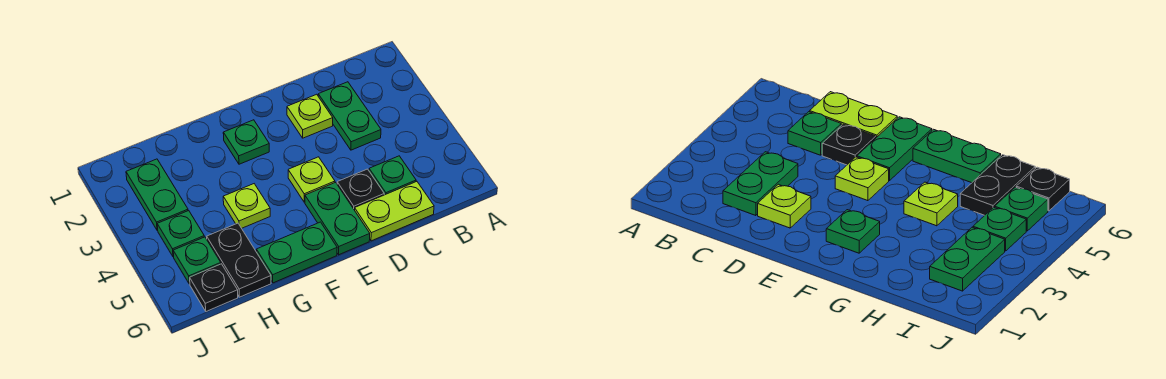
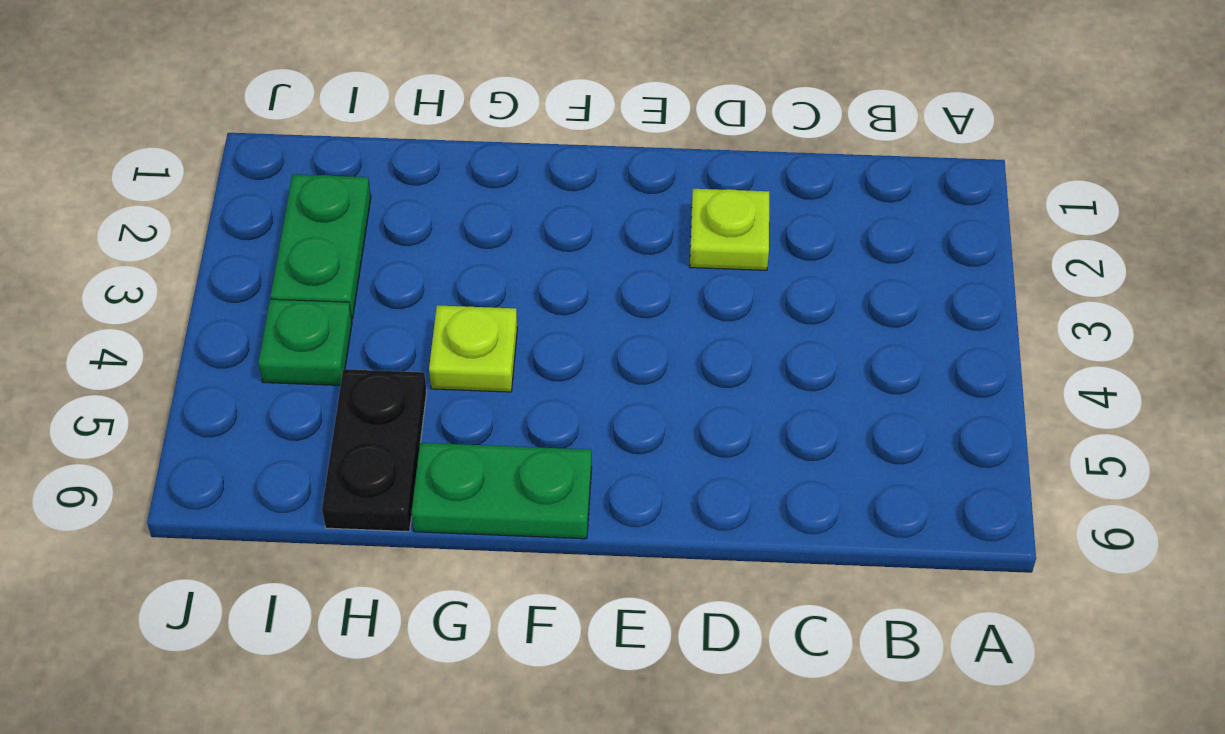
none -> green 1x2 plate [318,82,381,150]
none -> green 1x1 plate [369,156,416,195]
none -> lime 1x2 plate [355,182,434,241]

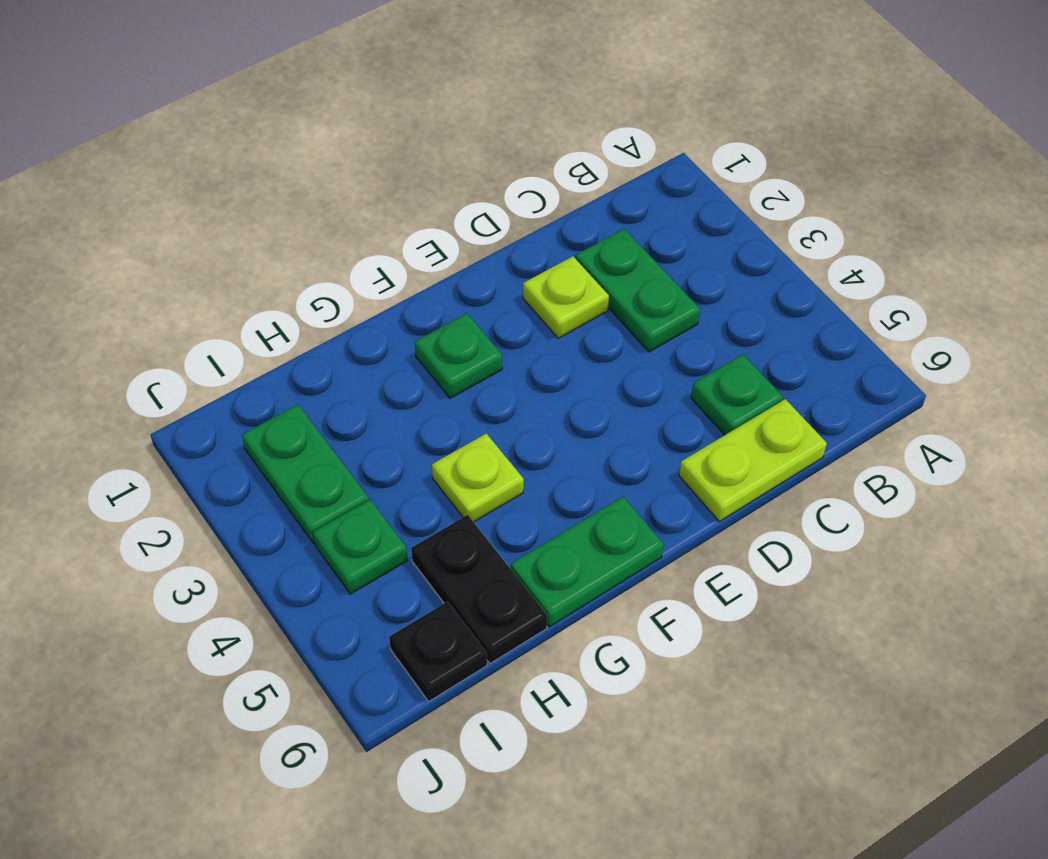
none -> black 1x1 plate [337,169,384,210]
none -> lime 1x1 plate [288,157,335,202]
none -> green 1x2 plate [305,182,370,255]

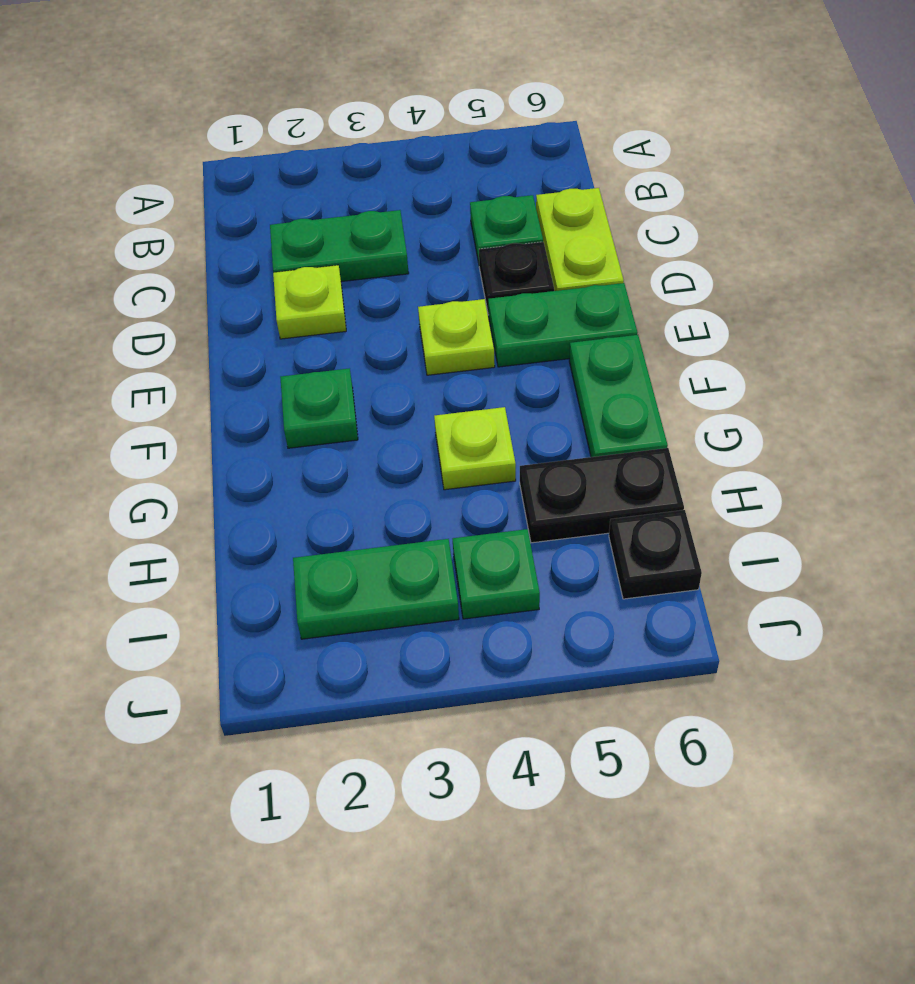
none -> green 1x1 plate [173,237,221,284]

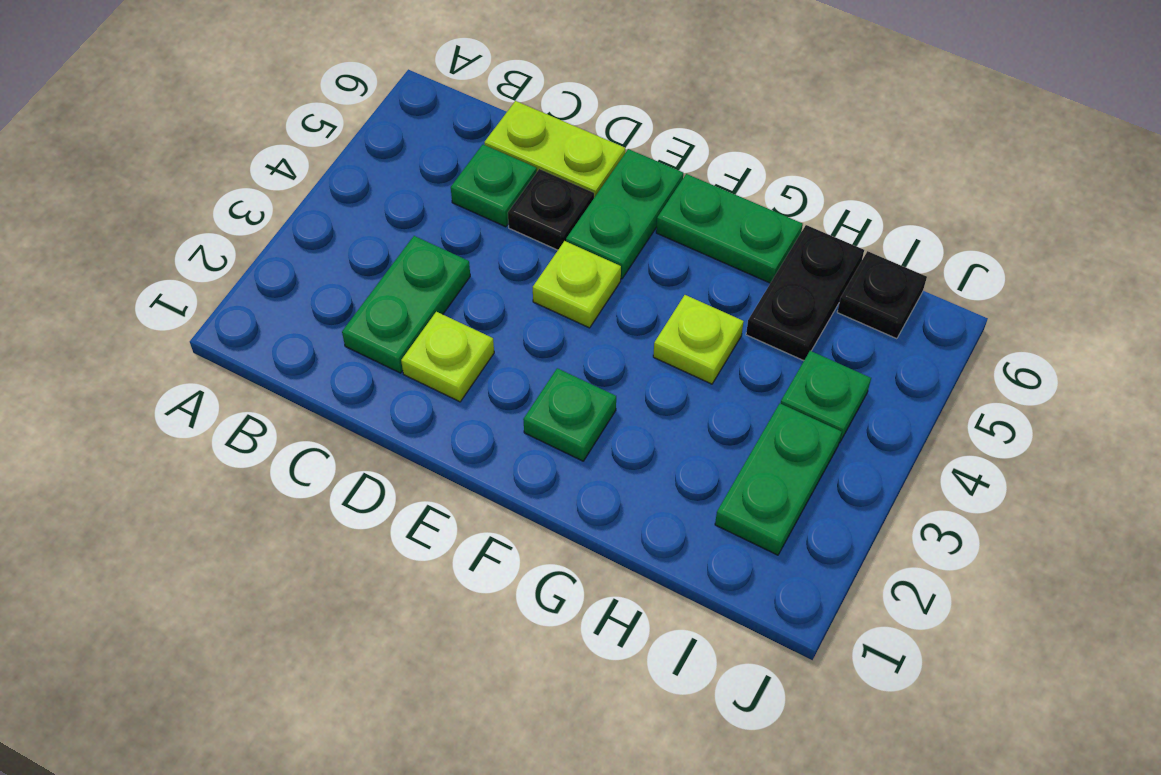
none -> green 1x1 plate [173,237,221,284]

